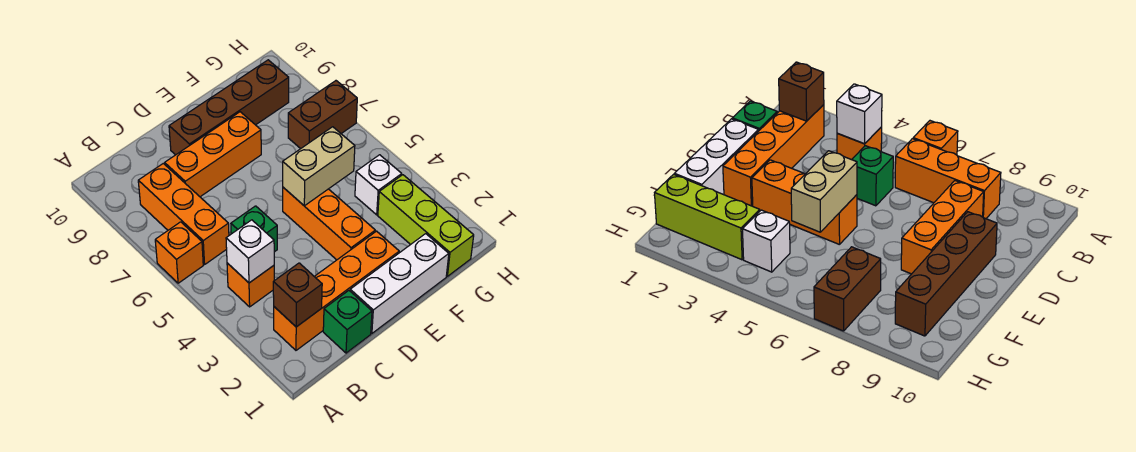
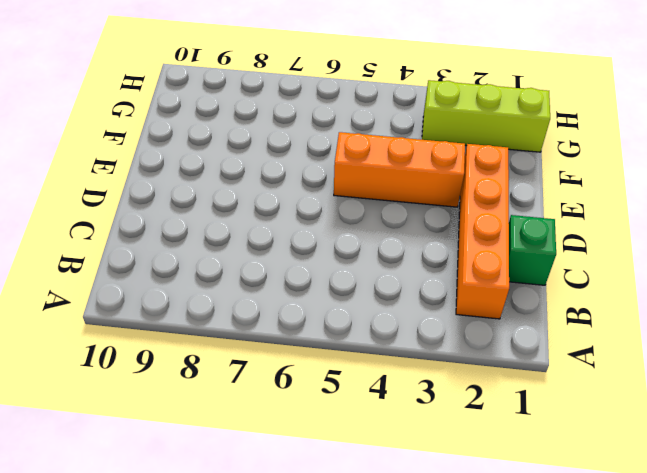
none -> orange 1x1 brick [155,222,203,283]
none -> orange 1x1 brick [227,263,274,307]
none -> orange 1x3 brick [138,163,229,265]

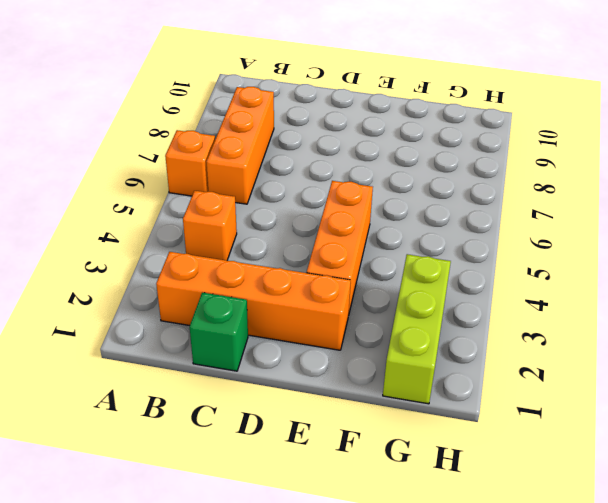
none -> green 1x1 brick [231,206,277,252]
none -> orange 1x3 brick [165,112,261,197]
none -> white 1x3 brick [350,234,449,333]

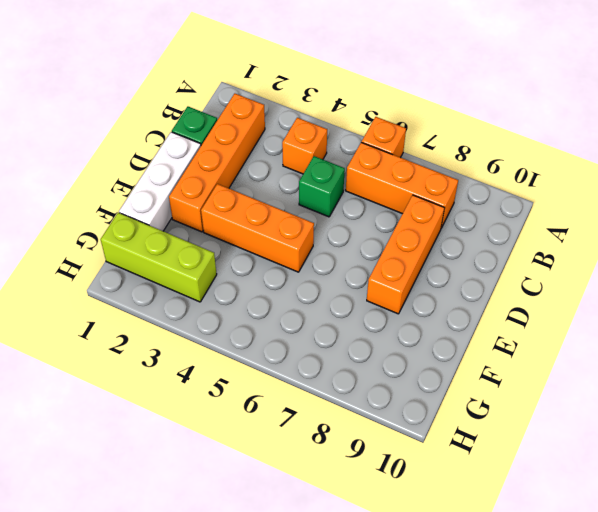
none -> brown 1x4 brick [169,60,289,155]
none -> white 1x1 brick [355,155,402,215]
none -> brown 1x2 brick [288,81,357,149]

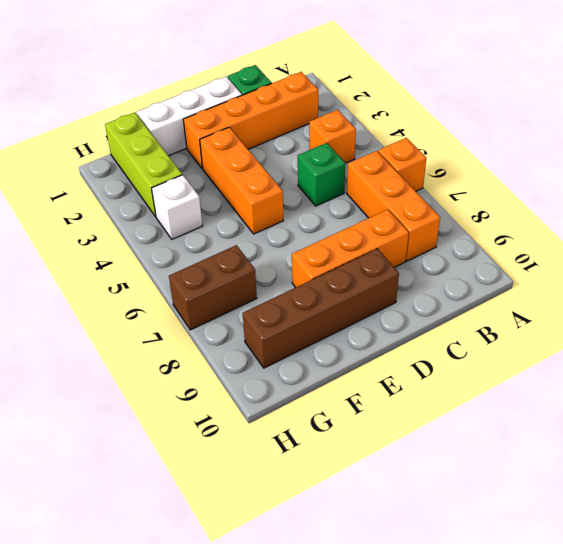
none -> brown 1x1 brick [273,263,322,327]
none -> white 1x1 brick [226,220,274,283]
none -> tan 1x2 brick [283,127,355,206]

